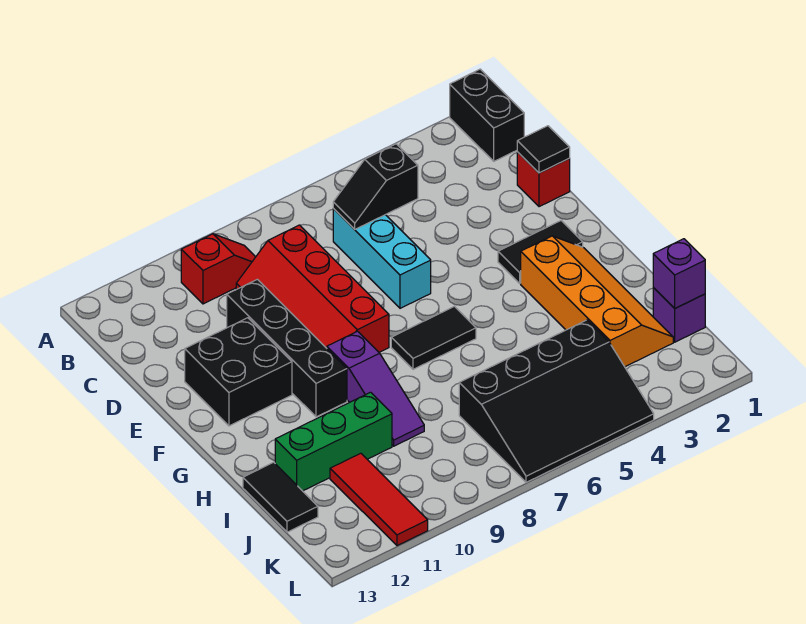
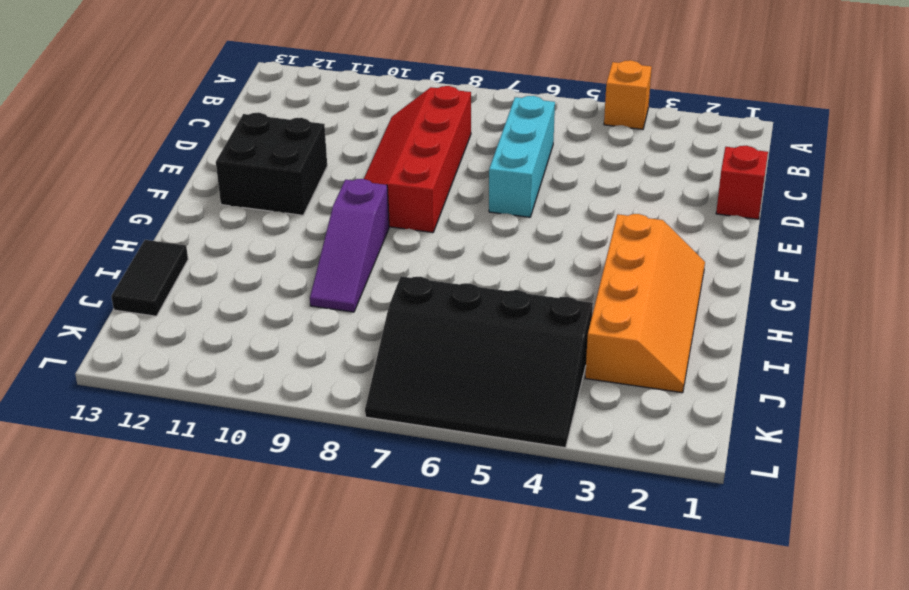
orange 1x1 brick [604,60,652,129] -> none
none -> black 1x2 brick [450,69,524,161]
none -> red 1x2 slope [181,234,255,304]
none -> black 1x4 brick [227,279,347,417]

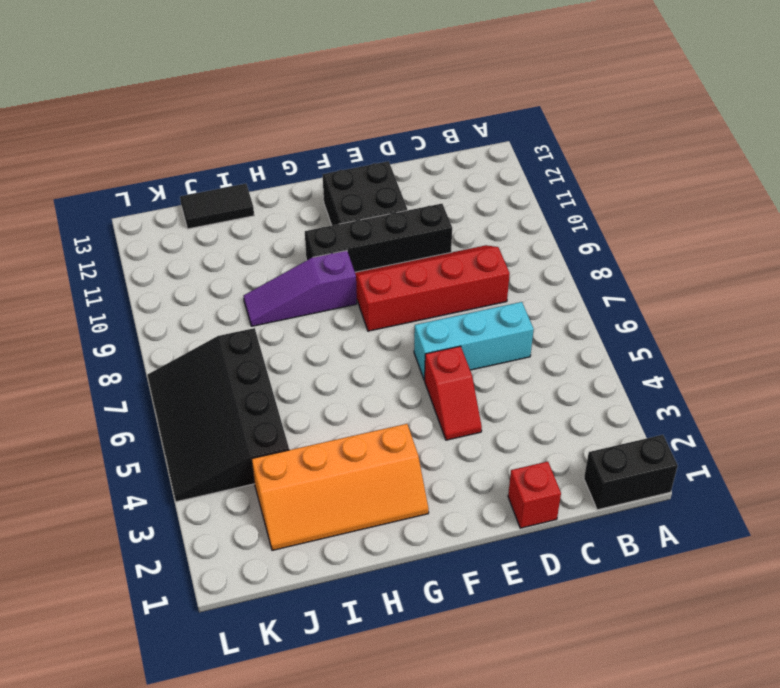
red 1x2 slope [425,346,482,440] -> red 1x2 slope moved to [181,234,255,304]
none -> black 1x2 tile [498,221,583,283]
none -> black 1x2 tile [391,306,476,369]
none -> green 1x3 brick [275,392,392,491]

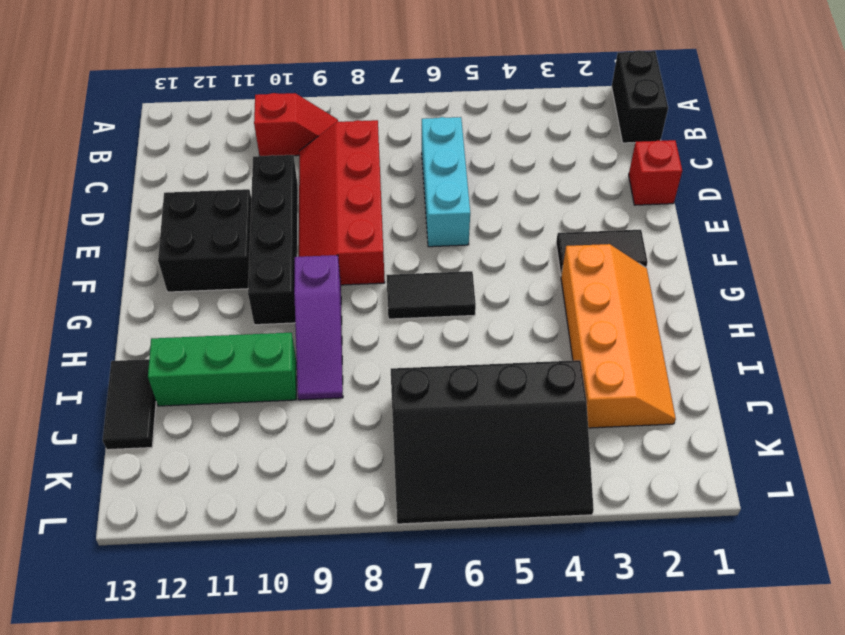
none -> purple 1x1 brick [653,288,705,342]
none -> red 1x3 tile [330,453,428,546]
none -> black 1x2 slope [333,144,418,229]

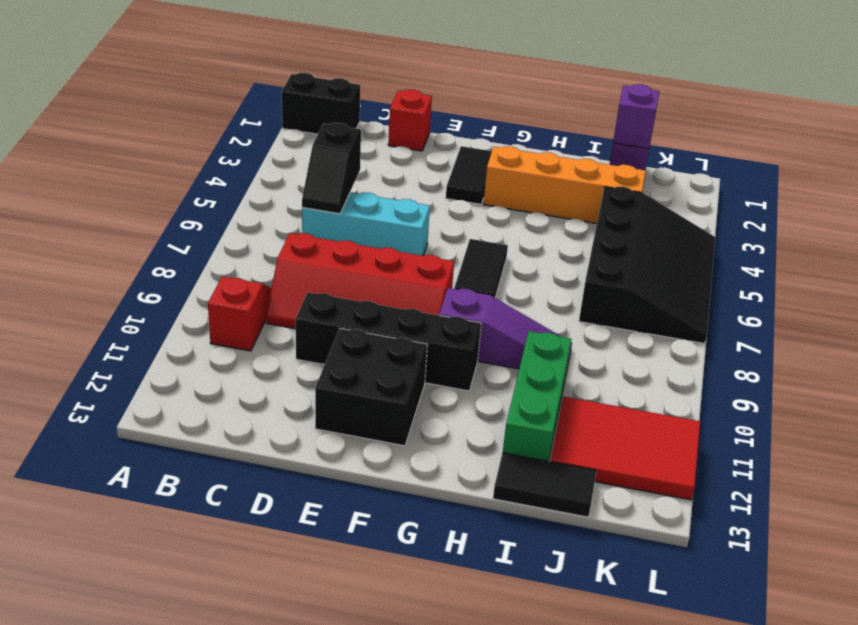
red 2x3 tile [551,397,700,500] -> red 1x3 tile [330,453,428,546]
none -> black 1x1 tile [517,126,570,173]

